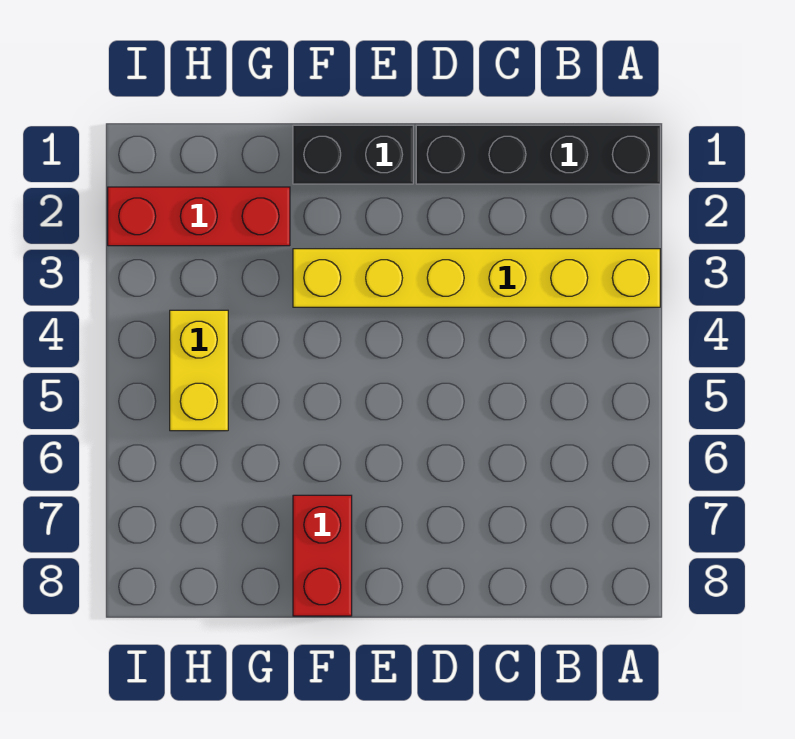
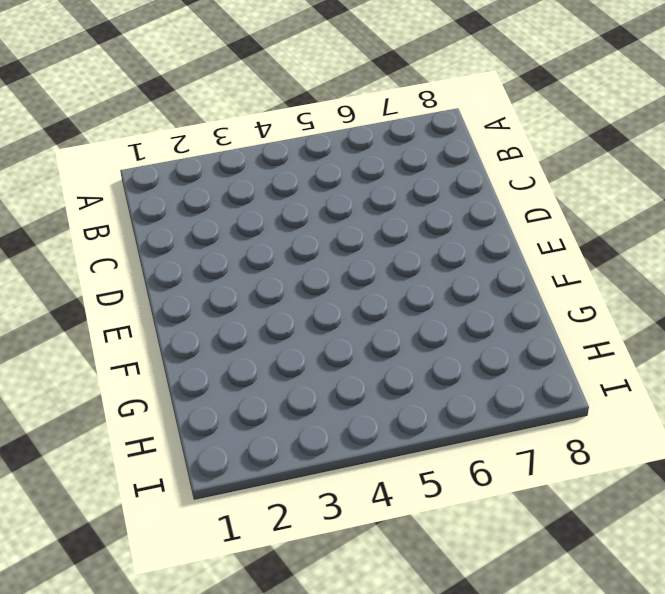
none -> black 1x4 brick [416,125,660,184]
none -> yellow 1x6 brick [293,249,660,307]

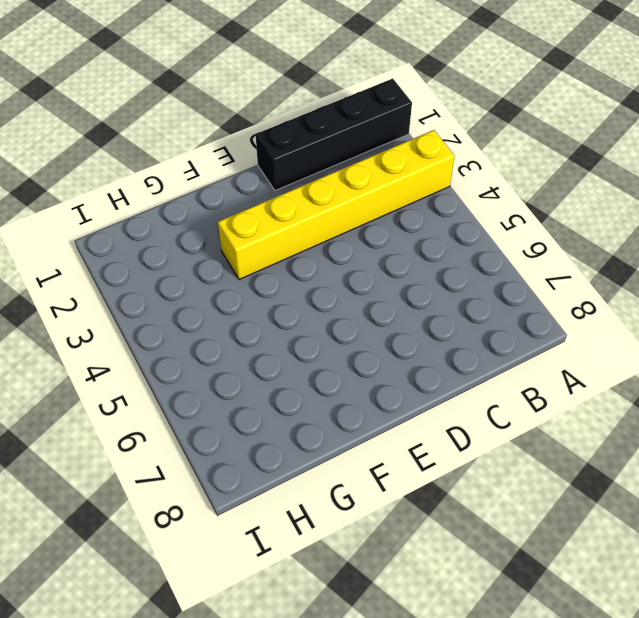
none -> black 1x2 brick [293,125,413,184]
none -> red 1x2 brick [293,495,352,616]

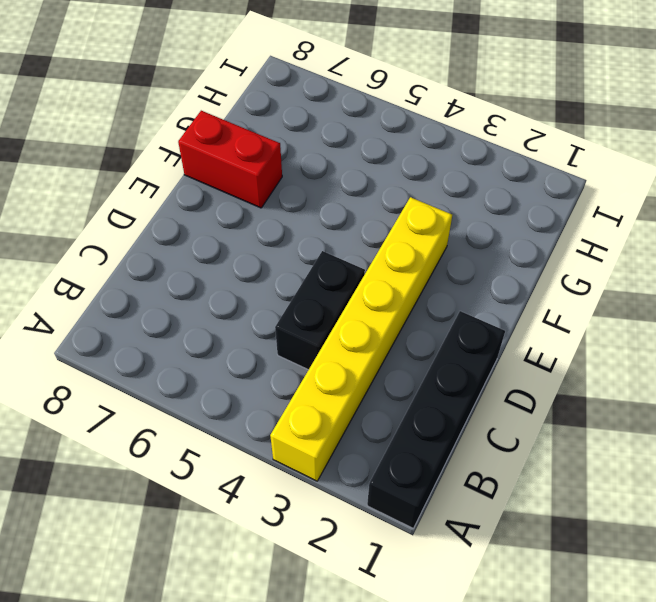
black 1x2 brick [275,251,365,370] -> black 1x2 brick moved to [293,125,413,184]
none -> red 1x3 brick [108,187,290,246]
none -> yellow 1x2 brick [170,310,228,431]

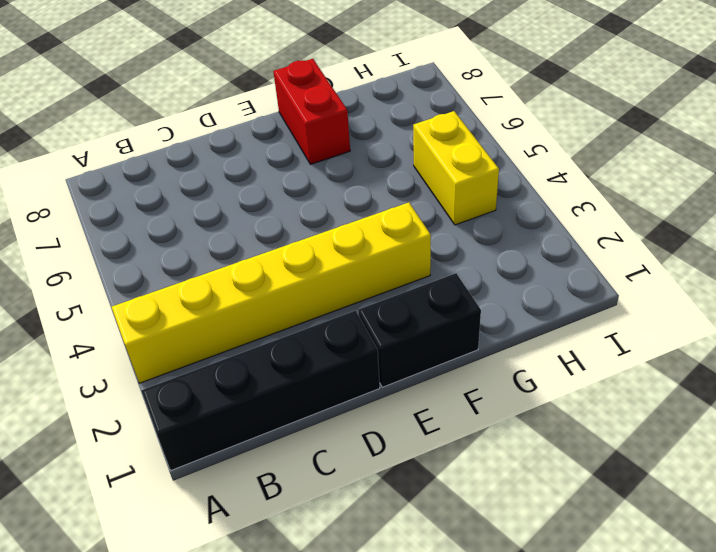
none -> red 1x3 brick [108,187,290,246]

